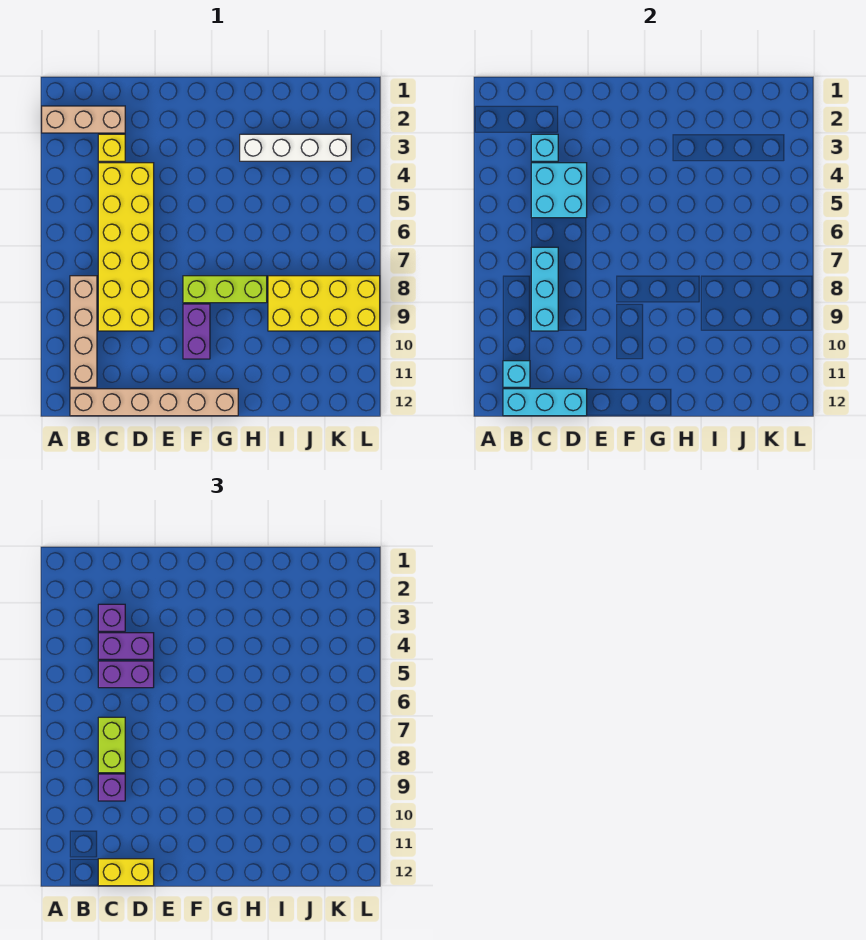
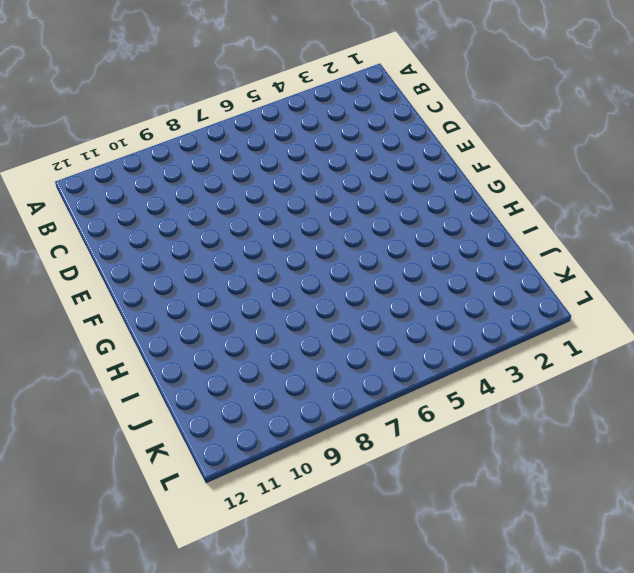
none -> tan 1x3 brick [42,106,125,133]
none -> tan 1x4 brick [70,276,97,387]
none -> tan 1x6 brick [70,389,238,416]

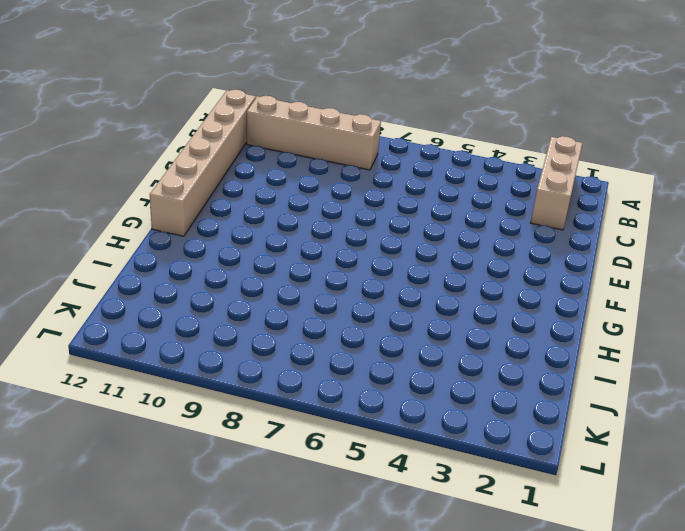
none -> yellow 1x1 brick [98,134,125,161]
none -> yellow 2x6 brick [98,163,154,331]
none -> lime 1x3 brick [183,276,267,303]

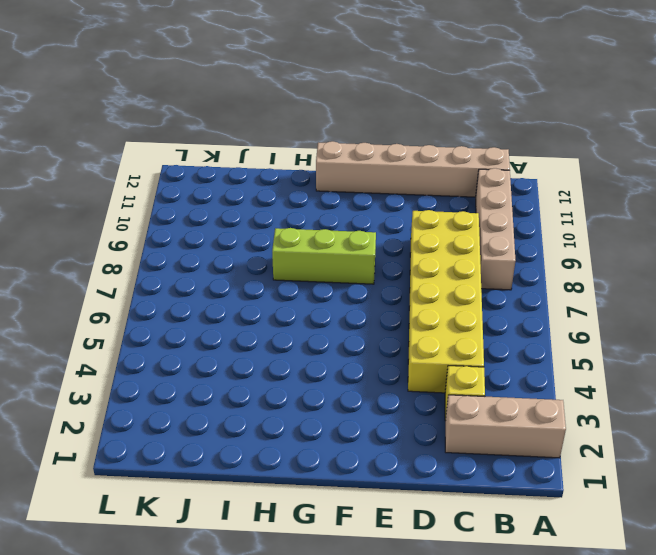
none -> purple 1x2 brick [183,304,210,359]
none -> white 1x4 brick [240,134,351,161]
none -> yellow 2x4 brick [268,276,380,331]

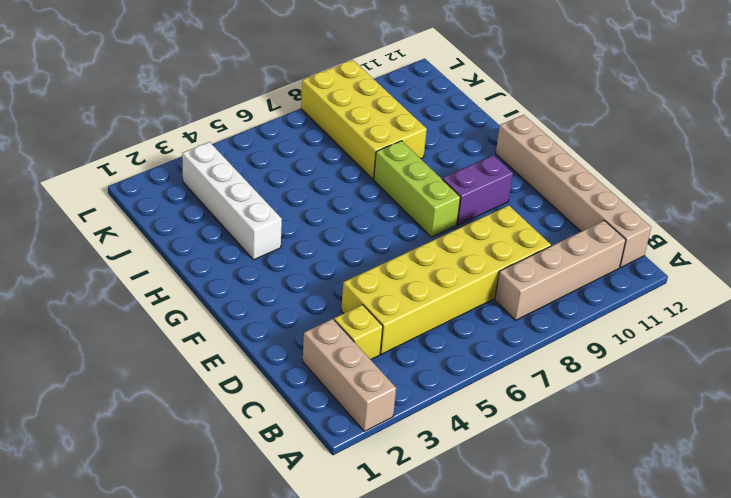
none -> cyan 1x1 brick [503,361,530,387]
none -> cyan 1x3 brick [503,389,587,416]
none -> cyan 1x1 brick [531,134,558,161]

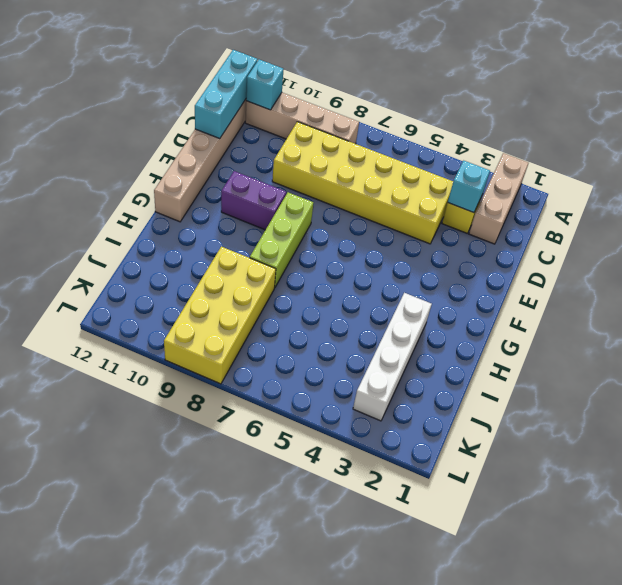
none -> cyan 2x2 brick [531,163,587,218]
none -> cyan 1x3 brick [531,247,558,331]
none -> purple 1x1 brick [98,604,125,631]

